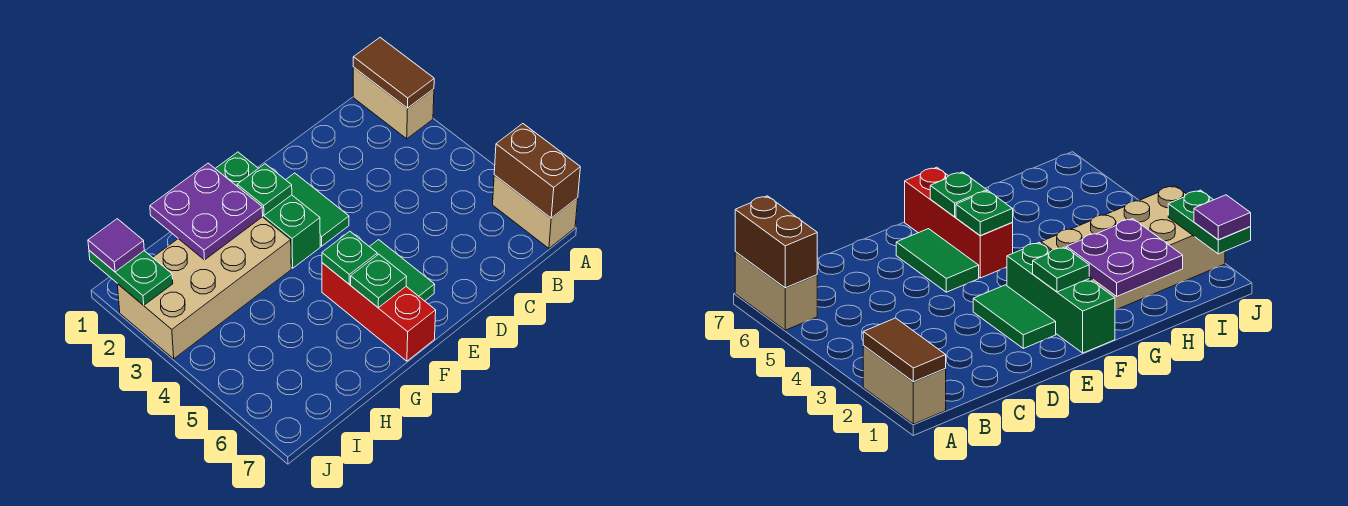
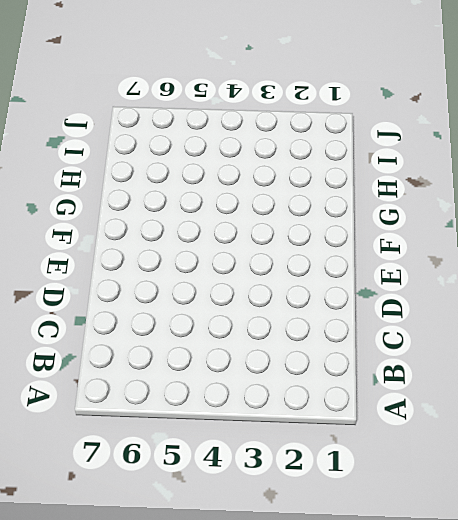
none -> tan 1x2 brick [353,67,434,139]
none -> tan 1x2 brick [493,175,578,248]
none -> green 1x2 tile [286,173,349,246]

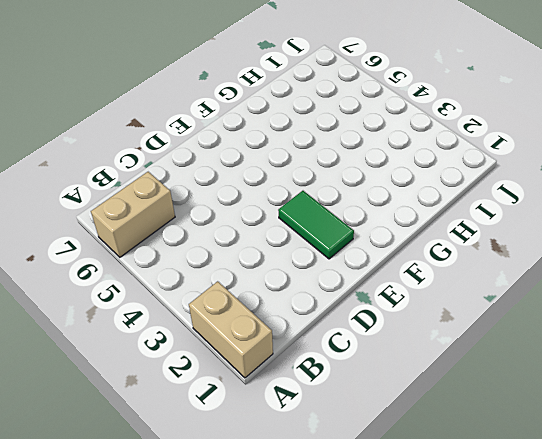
tan 1x2 brick [91,172,175,257] -> tan 1x2 brick turned to [493,175,578,248]
none -> green 1x2 tile [369,240,435,301]
none -> green 1x3 brick [215,152,320,268]
none -> red 1x3 brick [322,263,436,361]

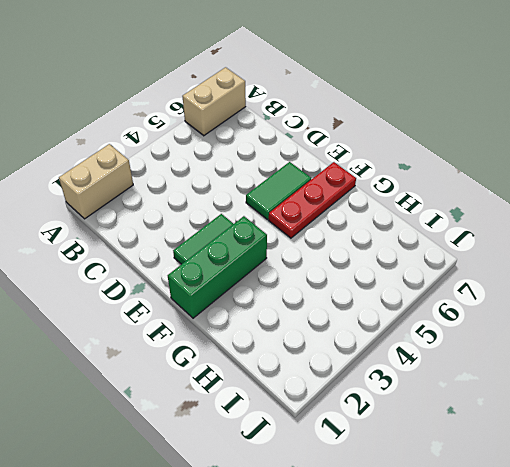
red 1x3 plate [269,162,356,238] -> red 1x3 brick [322,263,436,361]
none -> tan 2x4 brick [117,217,291,359]
none -> brown 1x2 tile [353,38,434,108]
none -> brown 1x2 brick [494,124,580,218]

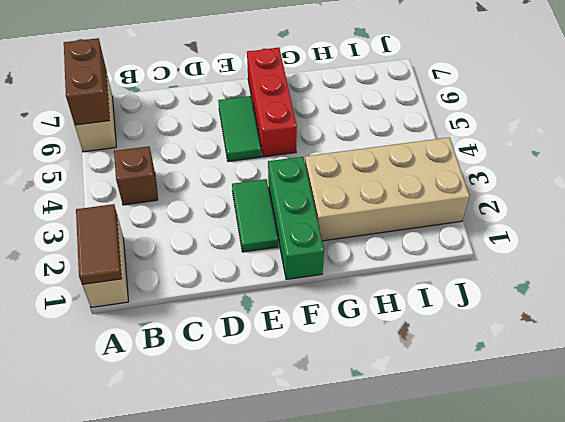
brown 1x1 brick [114,146,158,205] -> none
none -> green 1x1 plate [237,164,292,215]
none -> green 1x1 plate [322,231,377,284]
none -> green 1x1 plate [351,254,407,308]

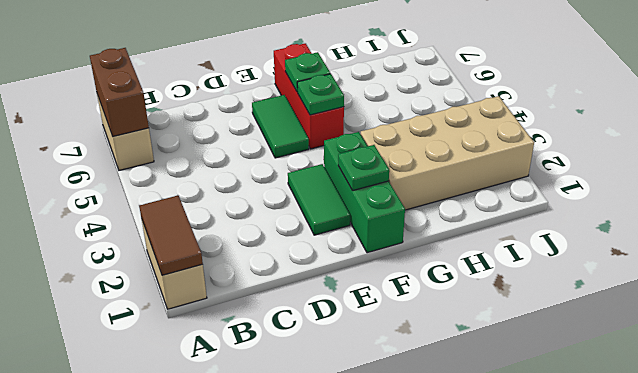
none -> purple 2x2 plate [150,163,263,260]
none -> green 1x2 plate [89,250,173,305]
none -> purple 1x1 tile [88,219,144,272]

